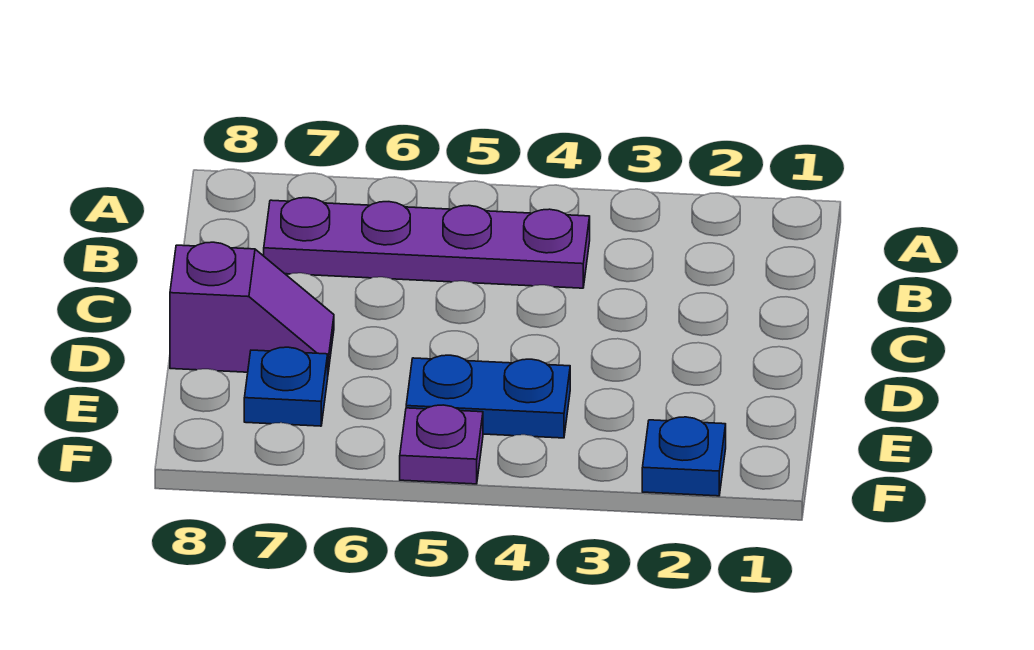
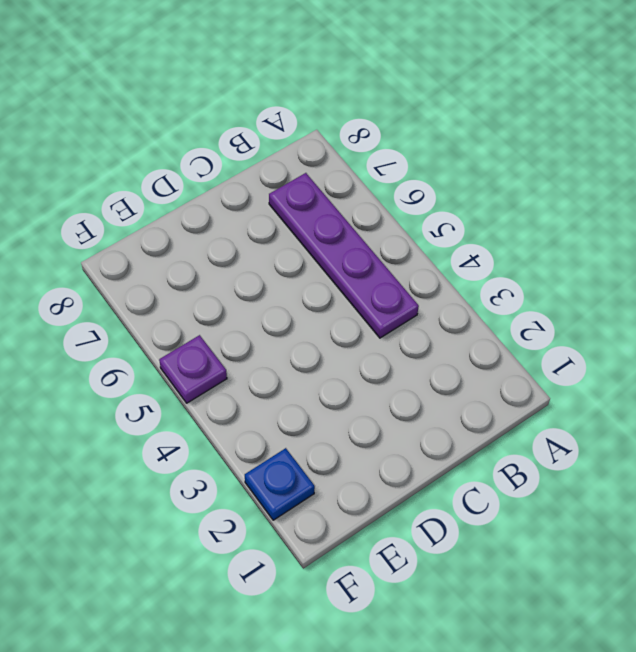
none -> purple 1x2 slope [170,242,334,372]
none -> blue 1x2 plate [406,355,570,438]

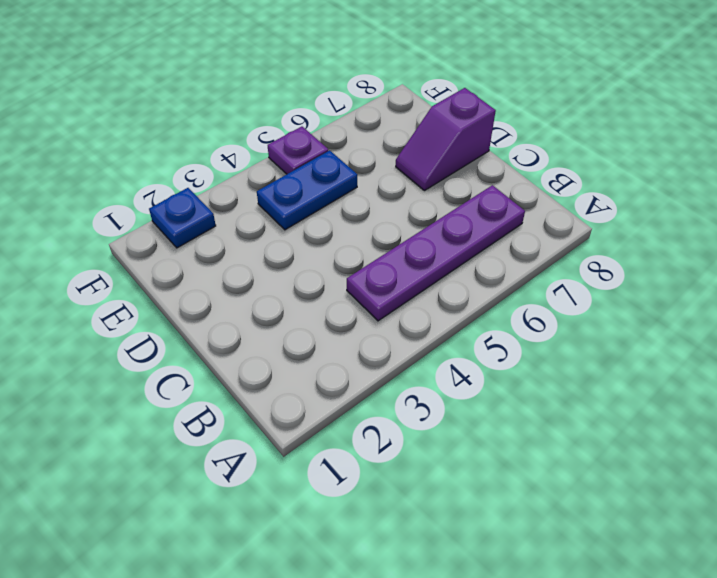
none -> blue 1x1 plate [244,347,328,426]

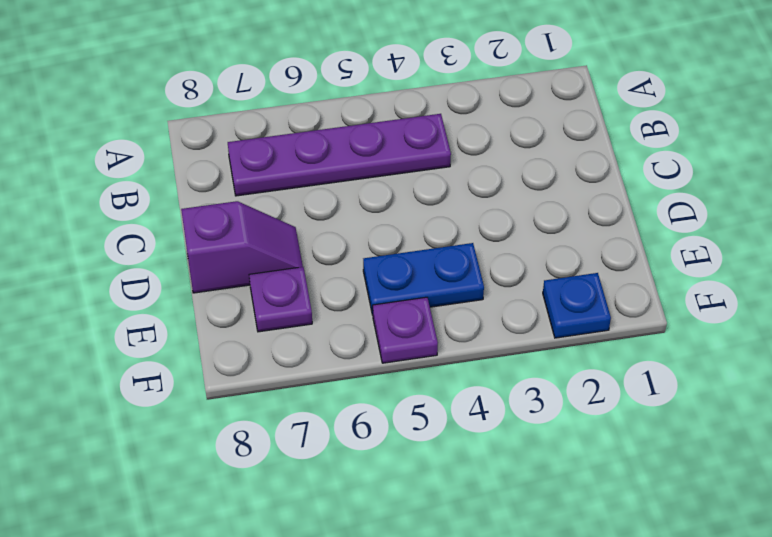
purple 1x1 plate [249,267,312,332] -> blue 1x1 plate [244,347,328,426]

